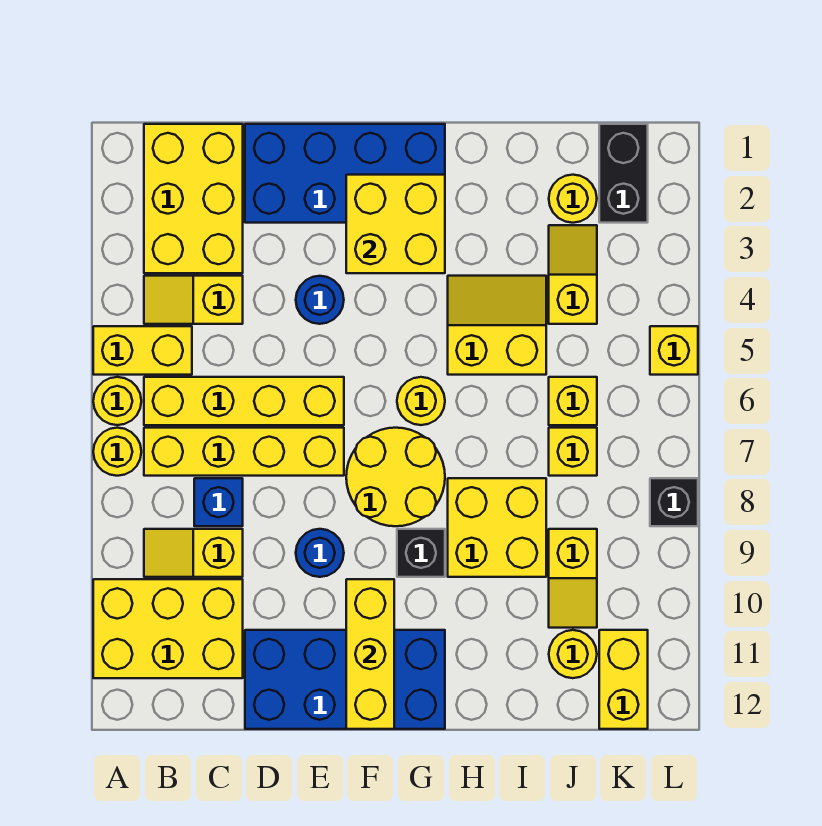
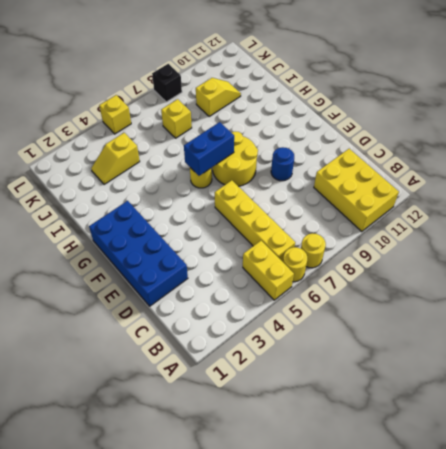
blue 1x2 brick [184,122,234,176] -> none
none -> yellow 2x3 brick [144,124,243,273]
none -> yellow 1x2 slope [144,276,243,324]
none -> yellow 1x4 brick [144,428,344,476]
none -> yellow 1x2 slope [144,529,243,577]

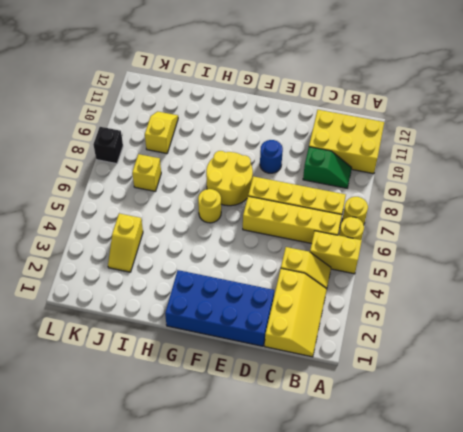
yellow 2x3 slope [265,268,327,357] -> yellow 2x3 brick [144,124,243,273]
green 1x2 slope [303,147,352,188] -> yellow 1x2 slope [144,529,243,577]
none -> blue 1x1 brick [194,478,243,526]
none -> blue 2x4 brick [245,630,445,729]
none -> blue 1x1 round brick [296,276,344,324]
none -> black 1x1 brick [397,529,445,577]

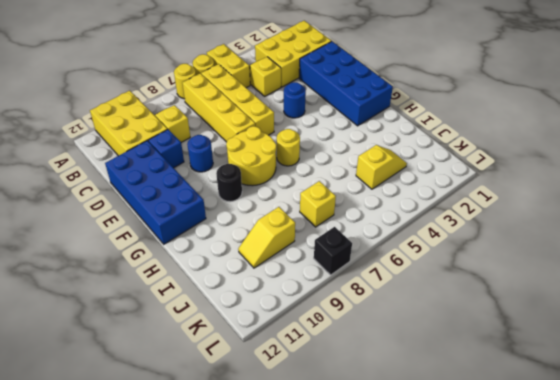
blue 1x1 brick [148,130,184,168] -> blue 1x1 brick moved to [194,478,243,526]
black 1x1 round brick [216,164,242,202] -> black 1x1 brick [397,529,445,577]
none -> yellow 2x2 slope [448,276,546,375]
none -> yellow 2x2 brick [448,478,546,577]
none -> yellow 1x1 round brick [549,175,597,223]
none -> yellow 1x1 brick [549,377,597,425]

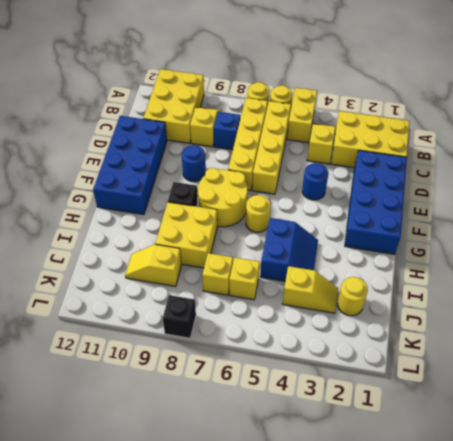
blue 2x2 slope [260,218,318,281] -> yellow 2x2 slope [448,276,546,375]
none -> yellow 1x1 round brick [549,630,597,678]
none -> black 1x2 brick [599,124,648,223]
none -> yellow 1x2 brick [599,630,648,729]
none -> yellow 1x1 brick [650,326,698,375]

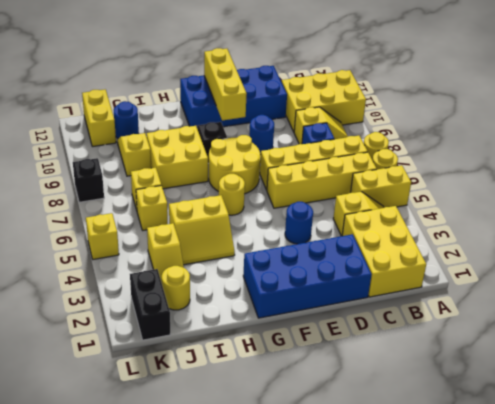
blue 1x1 round brick [114,101,139,138] -> yellow 1x1 round brick [549,630,597,678]
none -> yellow 2x2 brick [346,175,445,273]

